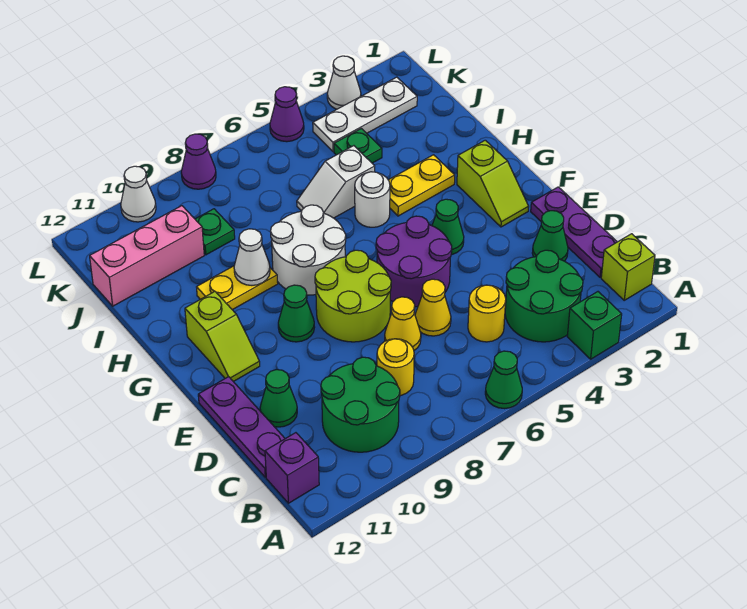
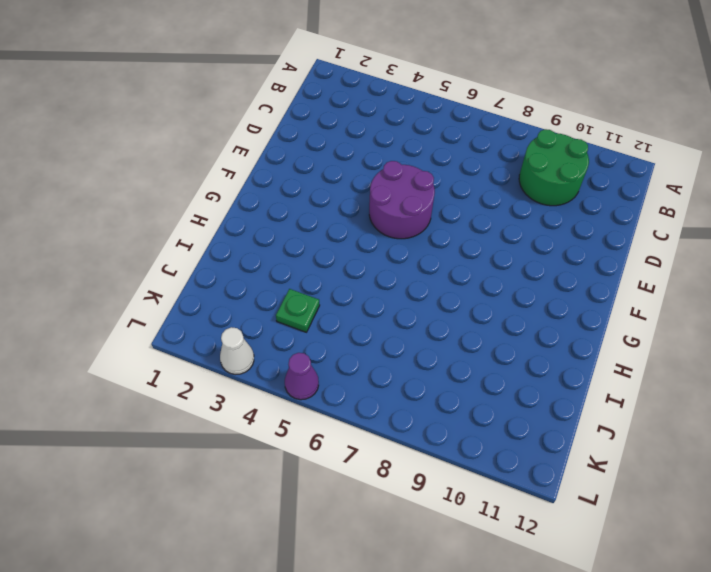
none -> green 1x1 brick [567,292,622,359]
none -> green 1x1 cone [485,351,522,409]
none -> lime 1x1 brick [601,234,655,300]
none -> green 2x2 round brick [505,250,583,342]

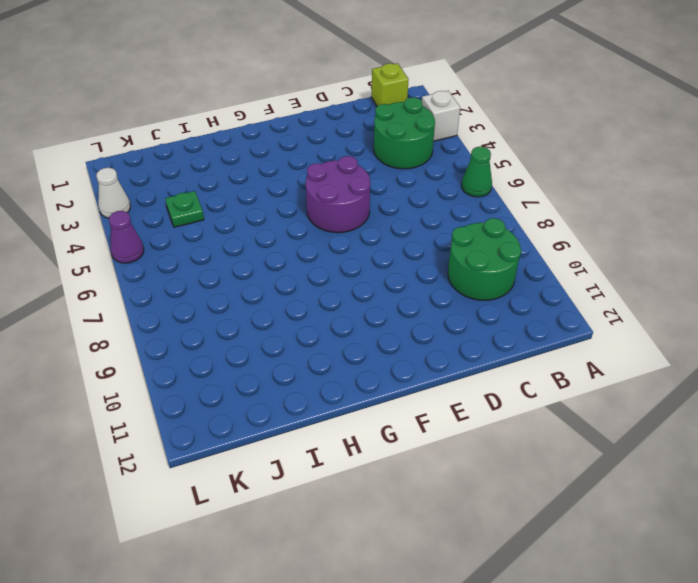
white 1x1 brick [422,91,460,141] -> green 1x1 brick [567,292,622,359]
none -> purple 1x1 brick [265,433,319,503]
none -> purple 1x3 plate [531,187,617,277]
none -> yellow 1x1 round brick [468,285,506,342]
none -> yellow 1x1 round brick [377,339,414,396]

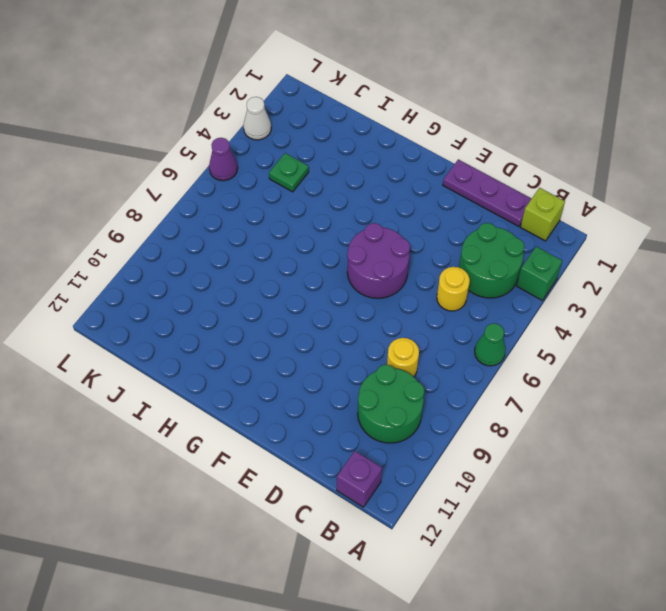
none -> purple 1x3 plate [198,377,285,477]
none -> green 1x1 cone [532,211,568,261]
none -> yellow 1x1 cone [415,279,451,336]
none -> yellow 1x1 cone [385,297,421,350]

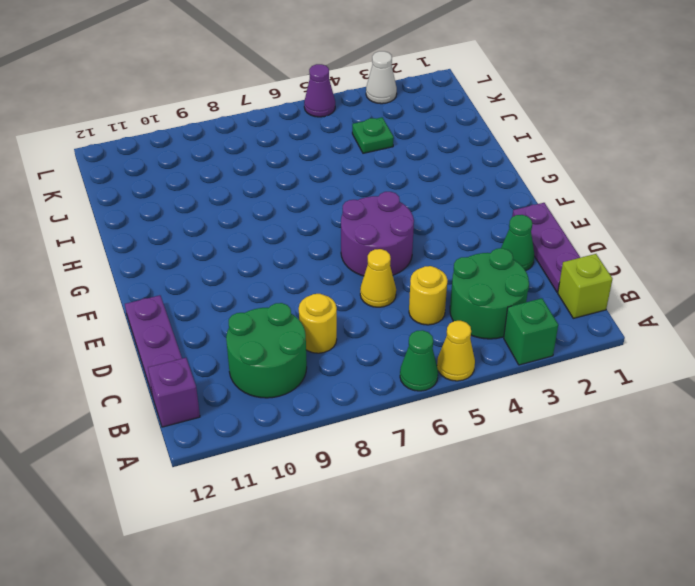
yellow 1x1 cone [437,321,475,381] -> yellow 1x1 cone moved to [385,297,421,350]
none -> green 1x1 cone [260,370,297,427]
none -> lime 2x2 round brick [315,250,391,342]
none -> lime 1x2 slope [457,140,529,227]
none -> green 1x1 cone [432,199,464,255]

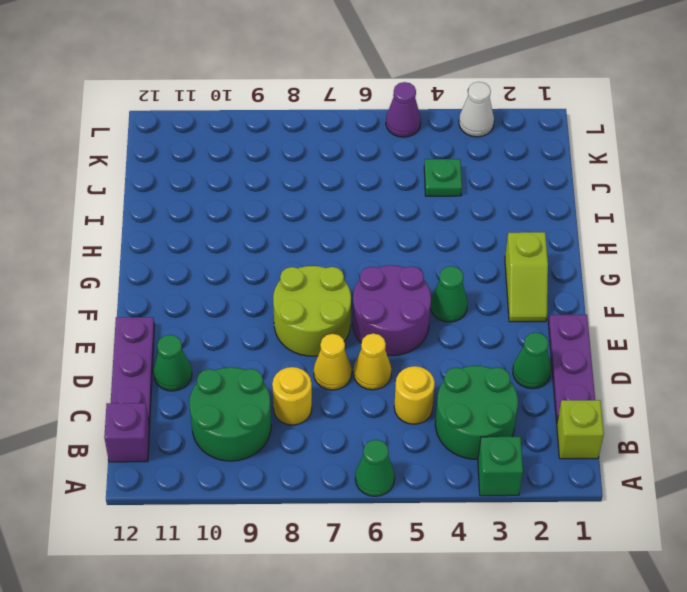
none -> green 1x1 cone [278,285,315,342]
none -> lime 1x2 slope [185,291,260,382]
none -> white 2x2 round brick [270,205,346,295]
none -> yellow 1x2 plate [389,155,455,216]

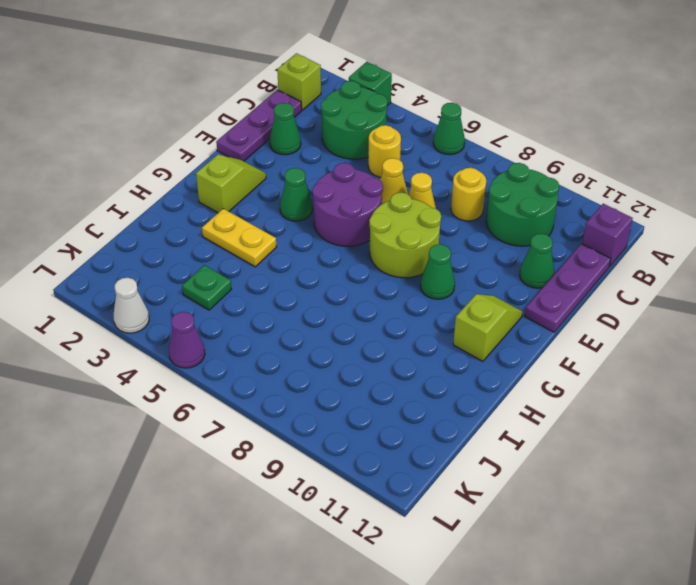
none -> white 2x2 round brick [270,205,346,295]
none -> white 1x1 round brick [355,172,390,227]
none -> yellow 1x2 plate [197,266,278,310]
none -> white 1x2 slope [297,146,375,218]

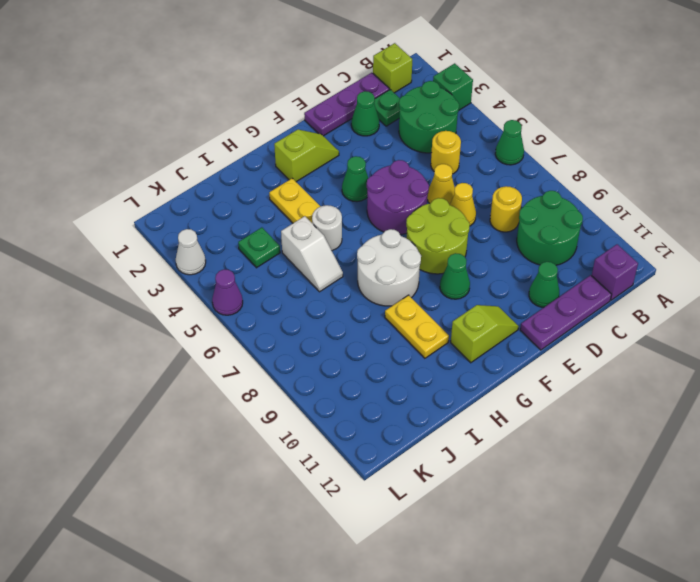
green 1x1 plate [374,90,400,126] -> green 1x1 plate moved to [195,209,235,255]
none -> pink 1x3 brick [90,206,204,306]
none -> white 1x3 plate [313,77,417,152]
none -> purple 1x1 cone [181,134,216,189]
none -> white 1x1 cone [121,166,156,222]

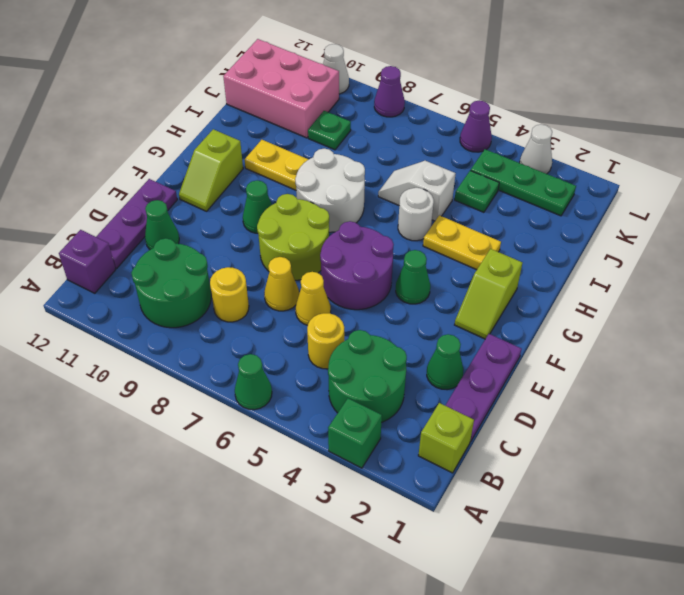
pink 2x3 brick [223,39,339,138] -> pink 1x3 brick [90,206,204,306]
green 1x3 plate [471,149,576,216] -> white 1x3 plate [313,77,417,152]
none -> white 1x1 cone [234,229,270,285]

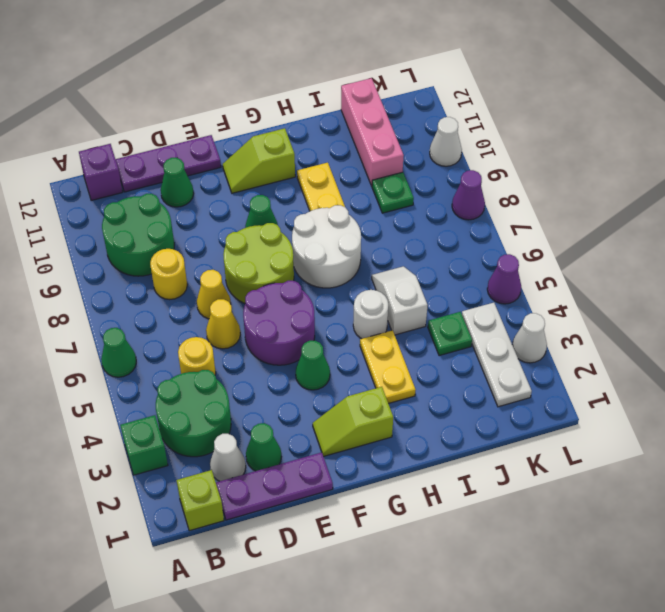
white 1x1 cone [210,434,246,481] -> white 1x1 cone moved to [234,229,270,285]

